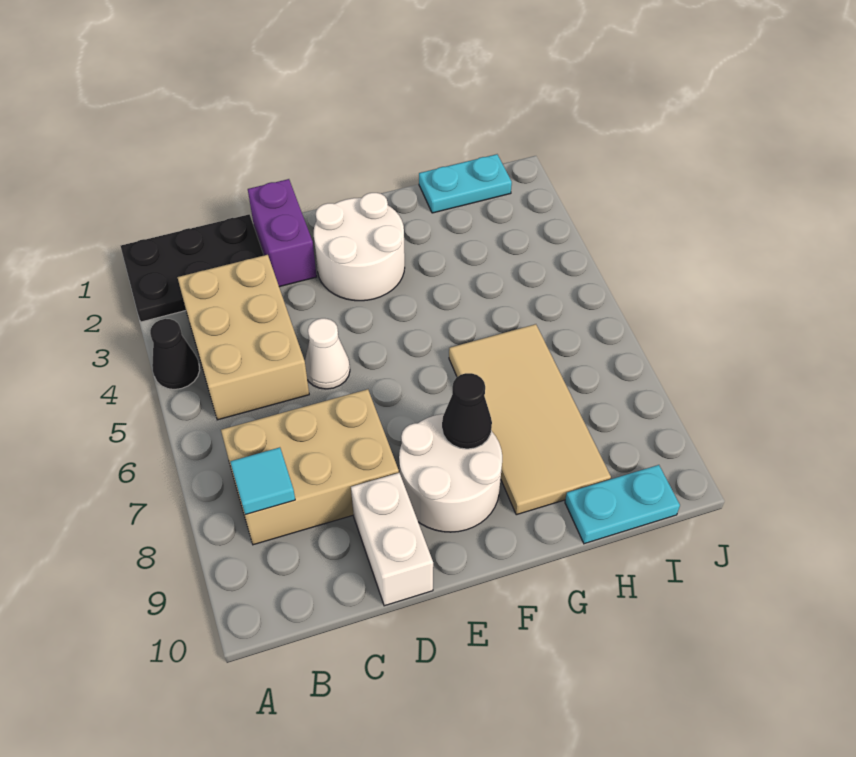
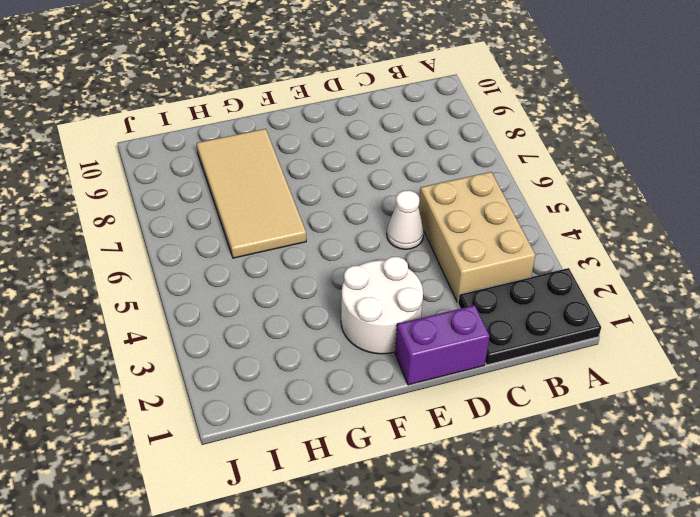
purple 1x2 brick [395,305,490,385] -> purple 1x2 brick turned to [248,179,317,287]
none -> black 1x1 cone [150,319,200,390]
none -> tan 2x3 brick [221,389,399,545]
none -> white 1x2 brick [351,473,433,606]

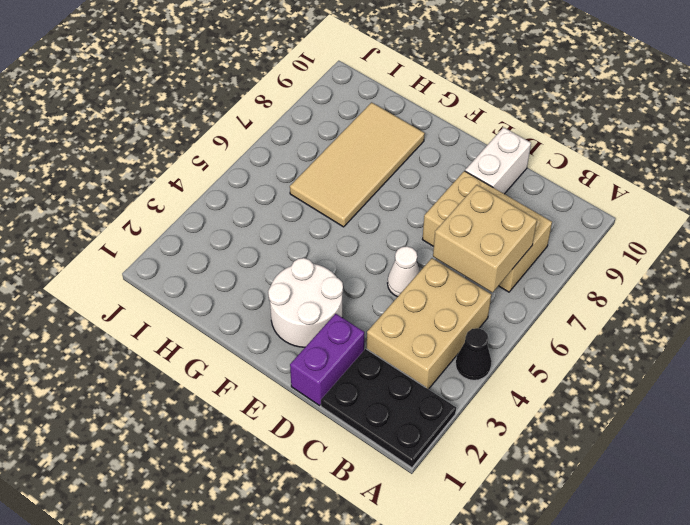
tan 2x2 brick [433,185,537,293] -> none
none -> white 2x2 round brick [399,414,502,532]
none -> cyan 1x2 plate [419,154,512,213]
none -> cyan 1x2 plate [565,465,680,544]

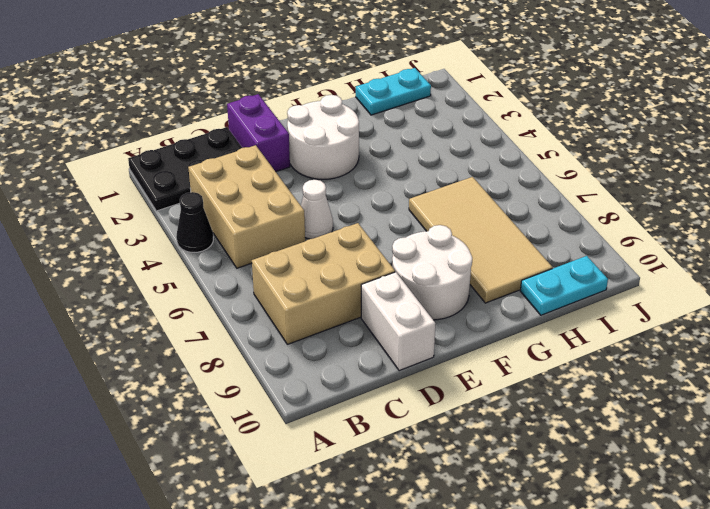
none -> cyan 1x1 tile [230,447,295,515]
none -> black 1x1 cone [442,373,492,449]

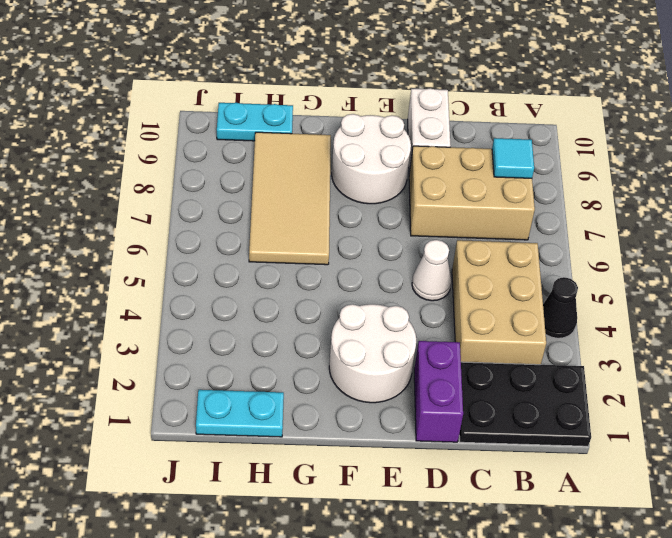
none -> black 1x1 cone [442,373,492,449]

